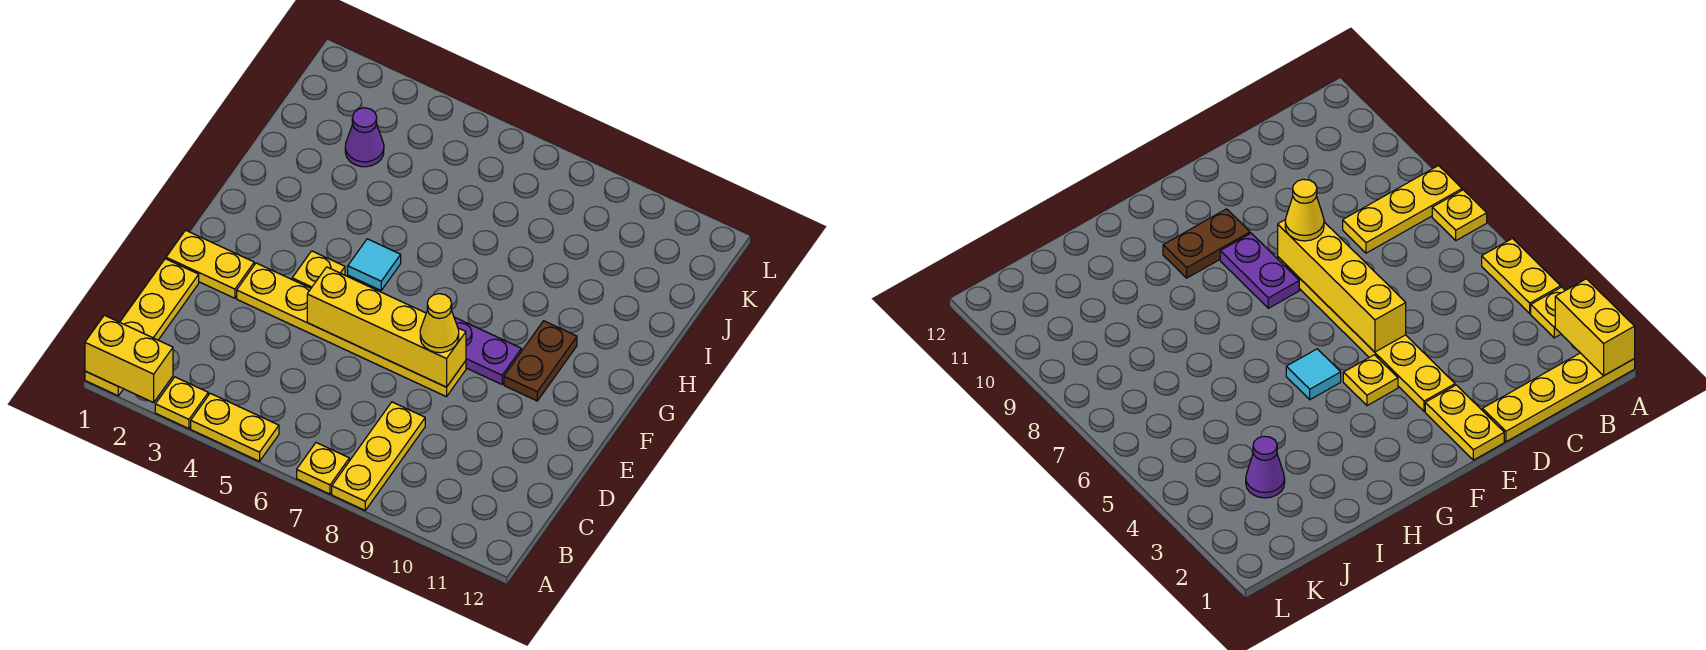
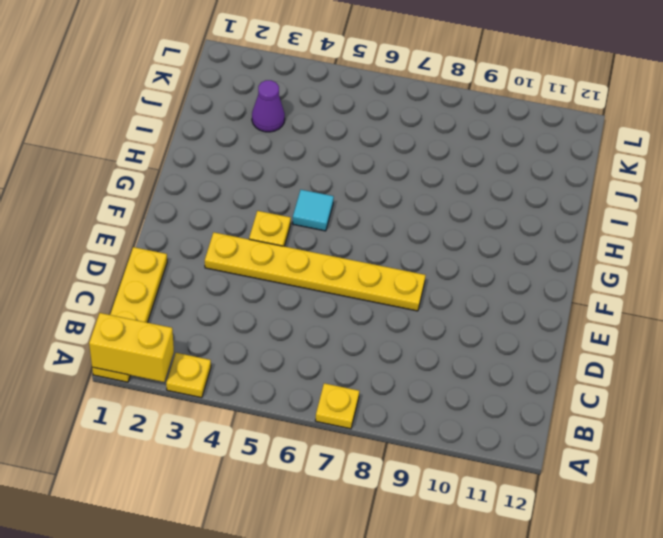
none -> yellow 1x2 plate [191,393,279,461]
none -> yellow 1x3 plate [332,402,425,510]
none -> yellow 1x2 plate [166,230,254,298]

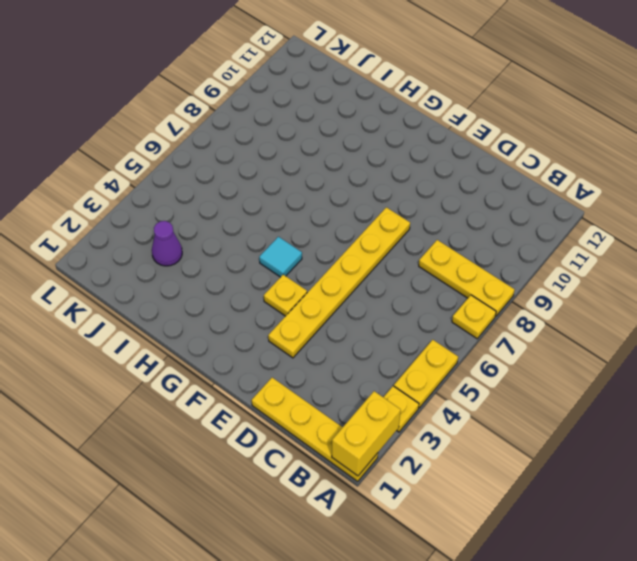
none -> yellow 1x2 plate [166,230,254,298]
none -> purple 1x2 plate [454,317,521,384]
none -> brown 1x2 plate [504,321,577,401]

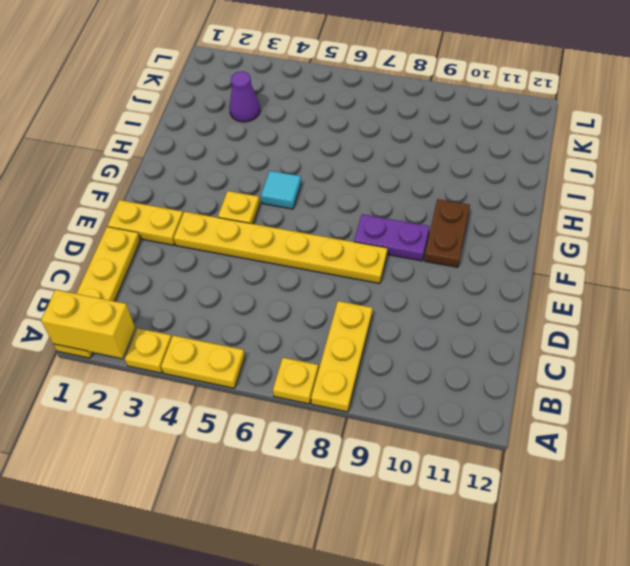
none -> yellow 1x4 brick [307,267,466,387]
none -> yellow 1x1 cone [420,294,459,353]

